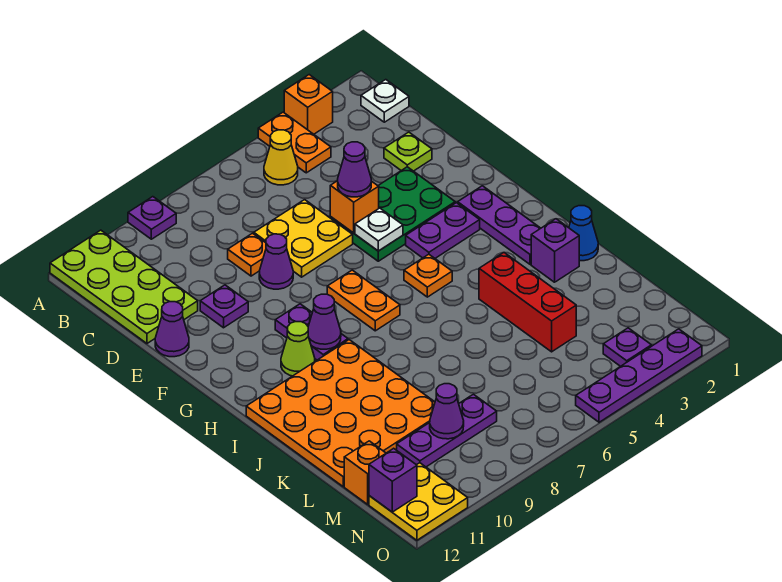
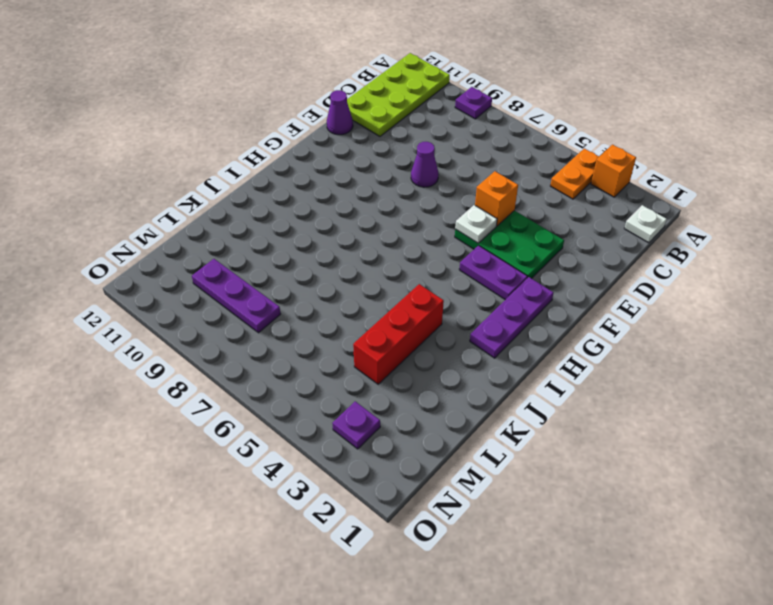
none -> yellow 1x1 cone [264,130,298,185]
none -> lime 1x1 plate [384,132,432,171]
none -> yellow 2x2 plate [254,200,353,277]
none -> orange 1x1 plate [228,233,266,276]

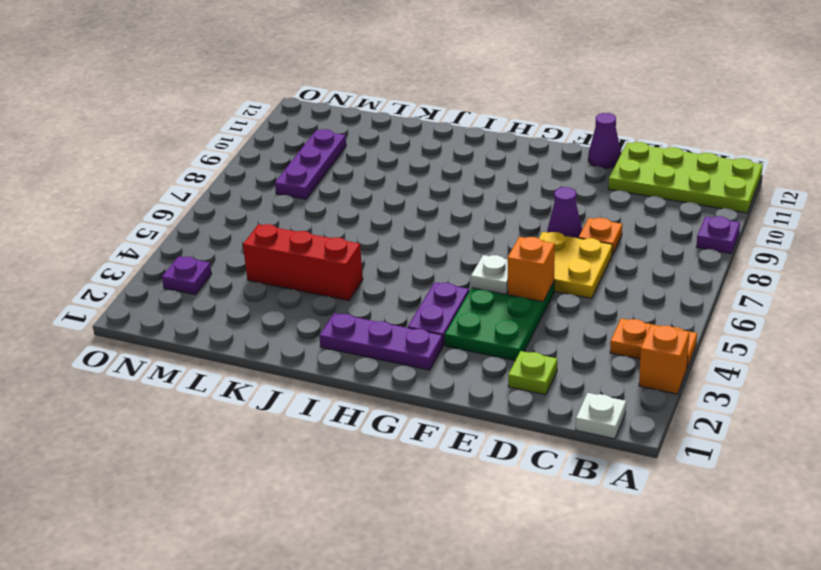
none -> yellow 1x1 cone [264,130,298,185]
none -> purple 1x1 plate [200,285,248,328]
none -> orange 1x2 plate [327,270,400,331]
none -> purple 1x2 plate [275,304,348,360]

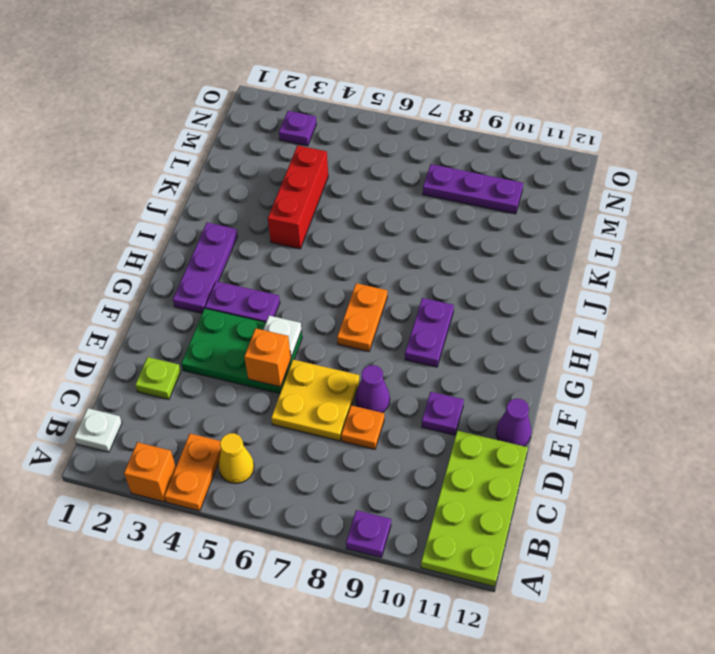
none -> orange 1x1 plate [404,254,452,297]
none -> lime 1x1 cone [281,321,315,376]
none -> orange 4x4 plate [246,340,435,487]
none -> blue 1x1 cone [569,206,598,261]

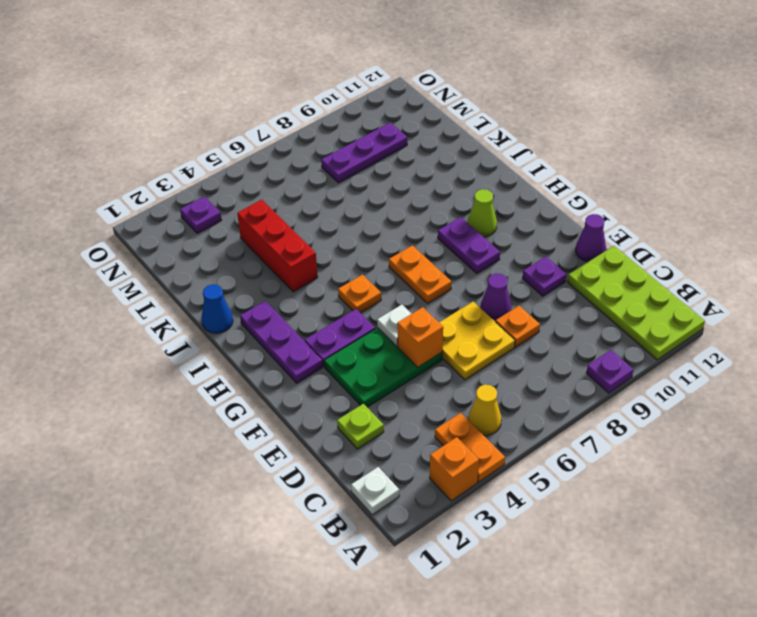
none -> orange 4x4 plate [246,340,435,487]
none -> purple 1x1 brick [531,219,579,282]
none -> orange 1x1 brick [344,441,386,504]
none -> yellow 2x2 plate [369,463,468,540]

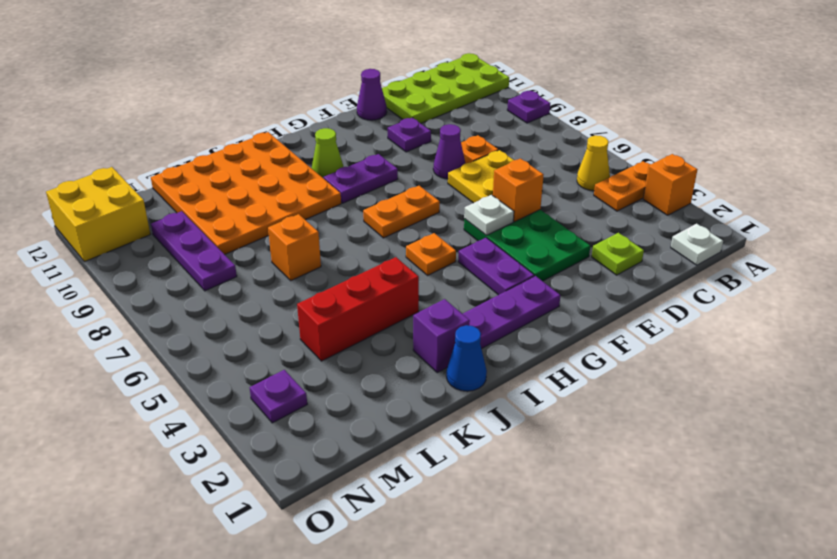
orange 1x1 brick [268,214,321,280] -> orange 1x1 brick moved to [344,441,386,504]
yellow 2x2 brick [46,167,150,262] -> yellow 2x2 plate [369,463,468,540]
none -> purple 1x4 plate [576,329,702,422]
none -> purple 1x1 cone [308,294,341,349]
none -> purple 1x1 cone [430,384,464,439]
none -> purple 1x1 brick [369,448,417,512]

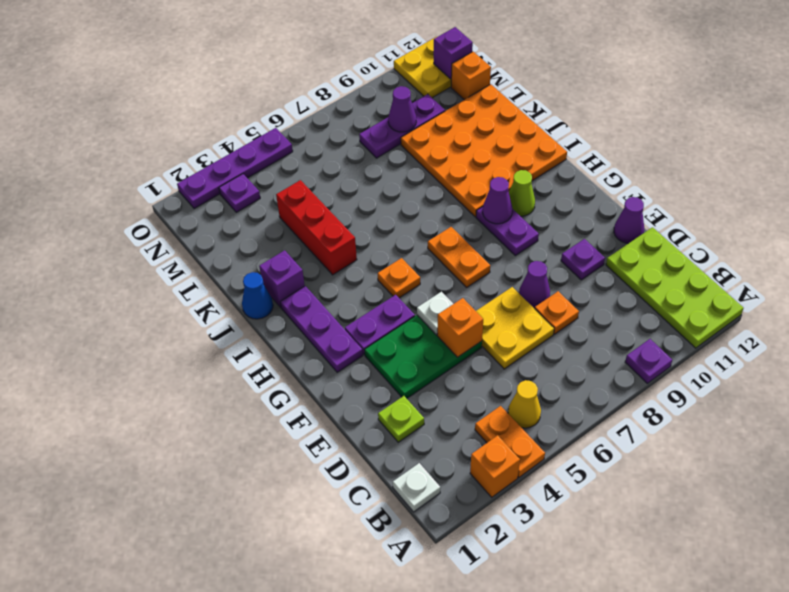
none -> purple 1x1 cone [338,142,371,197]

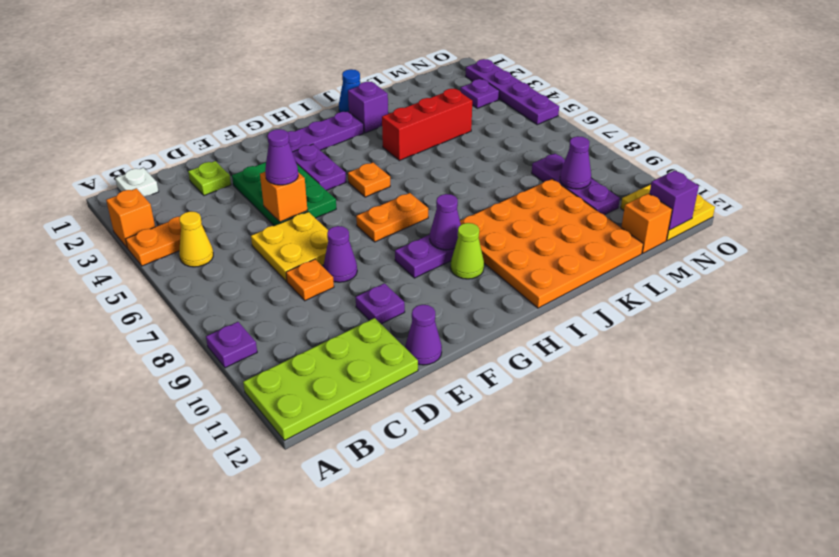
none -> white 1x1 plate [355,208,403,251]

